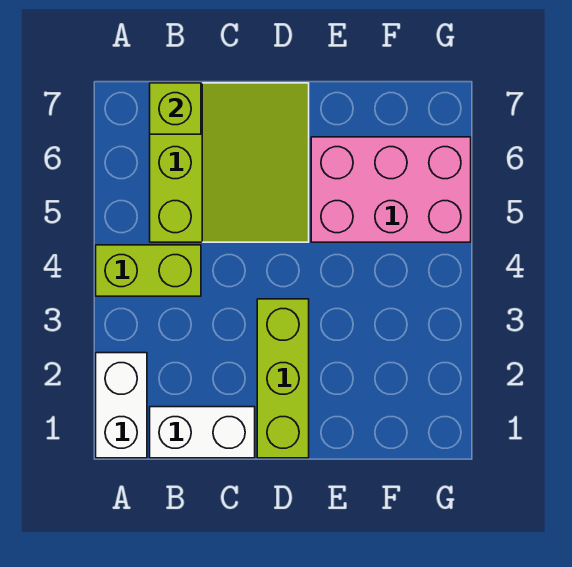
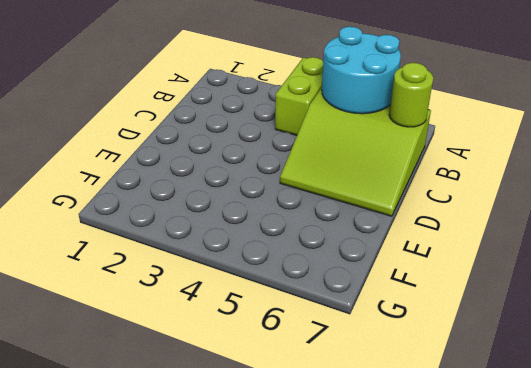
cyan 2x2 round brick [322,27,401,114] -> none
lime 1x1 round brick [389,63,433,127] -> lime 1x1 brick [150,83,201,134]
none -> white 1x2 brick [96,353,147,458]
none -> white 1x2 brick [150,407,255,458]

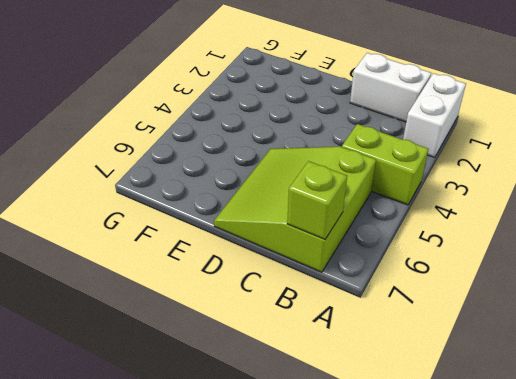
none -> lime 1x3 brick [257,299,309,458]
none -> pink 2x3 brick [311,137,471,242]

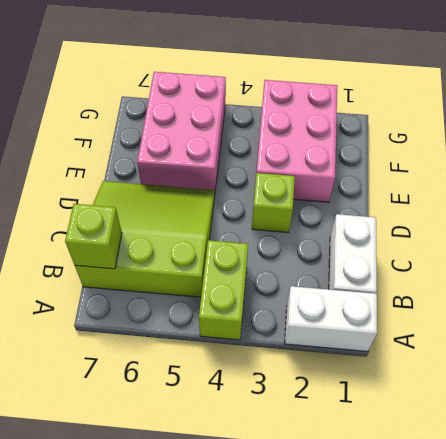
lime 1x1 brick [252,173,295,232] -> lime 1x3 brick [257,299,309,458]
pink 2x3 brick [256,80,337,202] -> none

